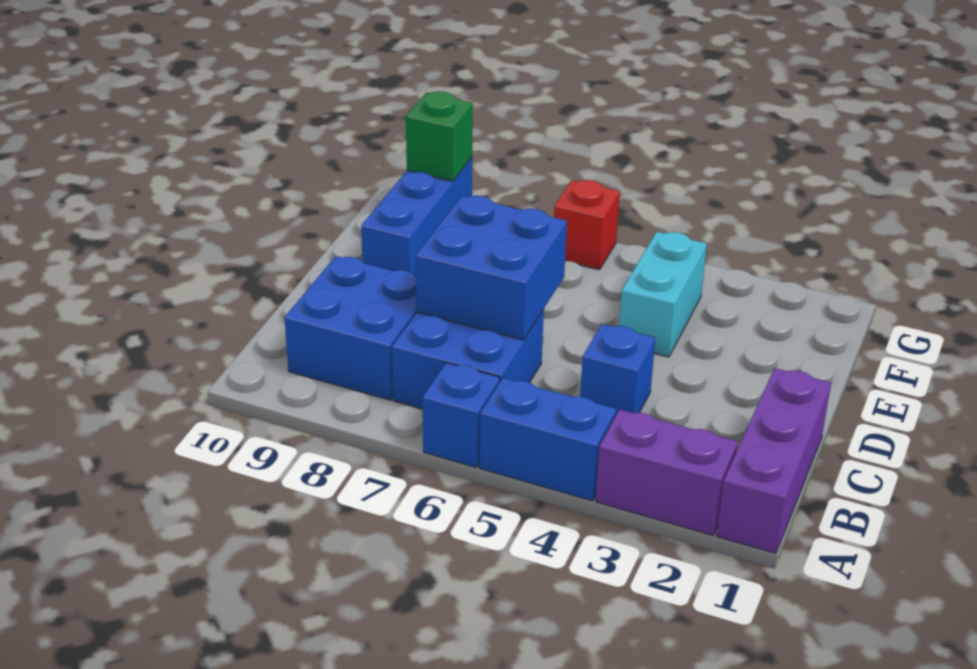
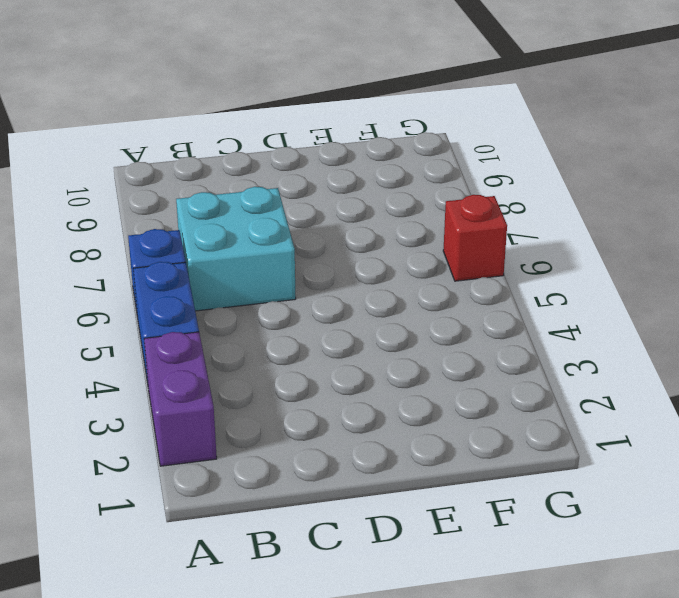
cyan 2x2 brick [176,187,296,311] -> blue 2x2 brick [392,309,544,409]
none -> purple 1x3 brick [717,368,831,554]
none -> blue 2x2 brick [285,256,417,400]
none -> blue 1x1 brick [580,324,655,415]

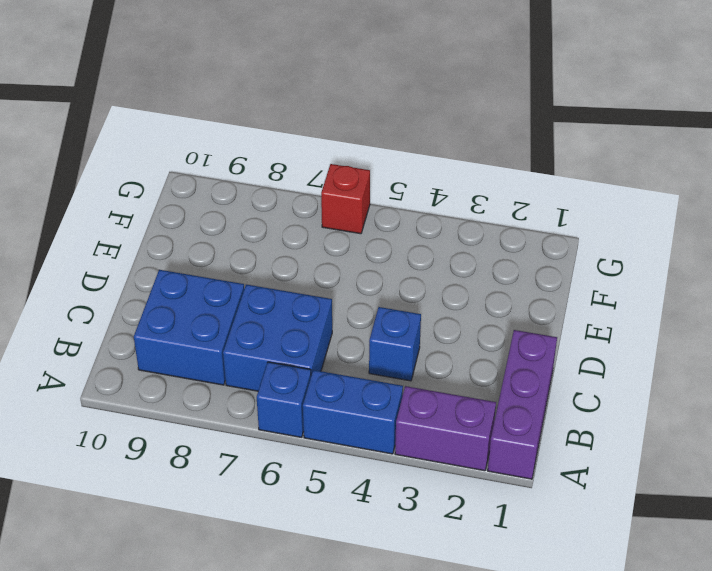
none -> cyan 1x2 brick [619,232,707,357]
none -> blue 1x3 brick [361,157,472,276]
none -> blue 2x2 brick [416,196,567,340]

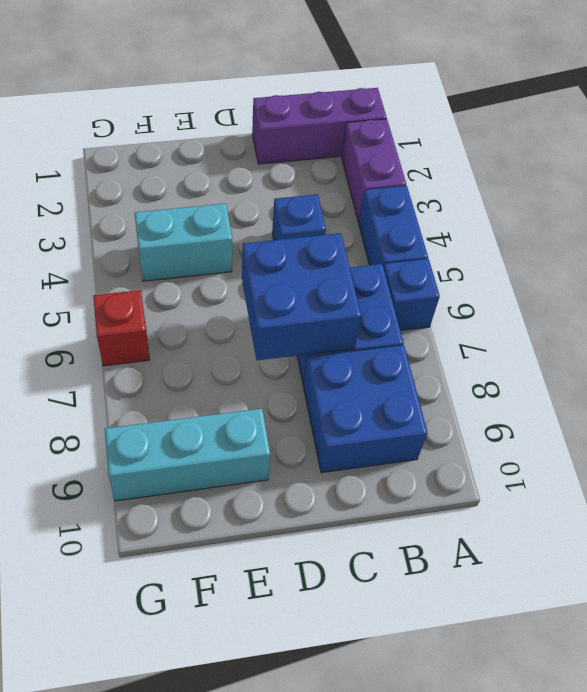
cyan 1x3 brick [105,409,270,501] -> blue 1x3 brick [361,157,472,276]
none -> green 1x1 brick [406,91,473,181]

